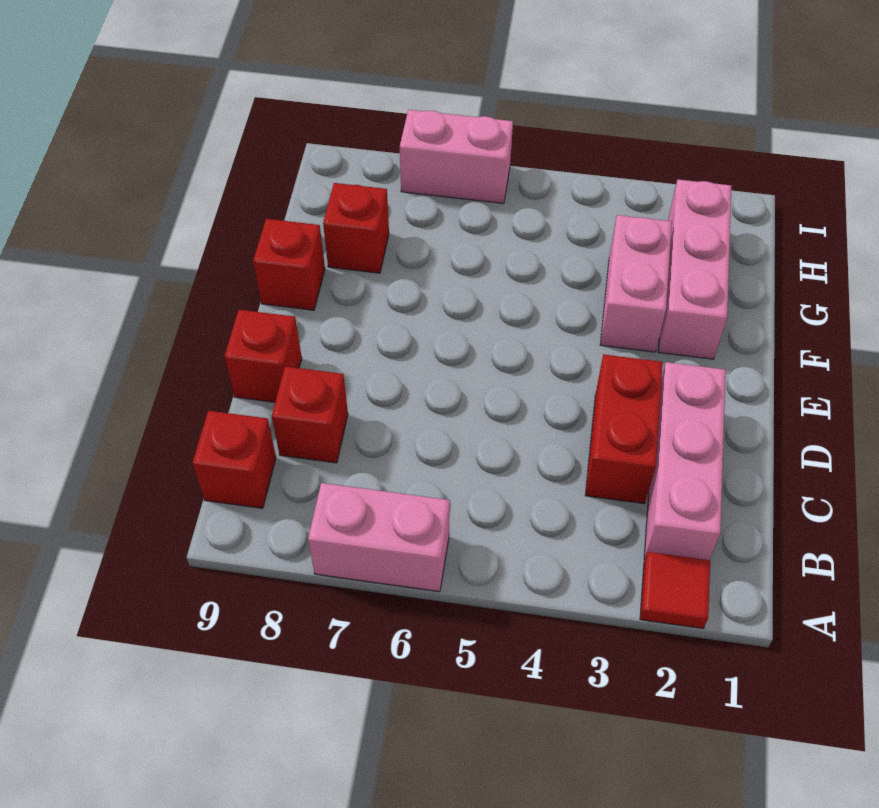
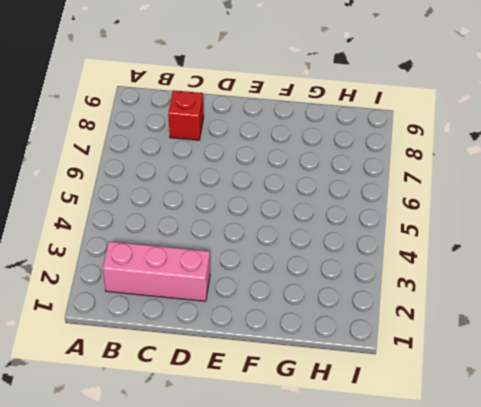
none -> red 1x1 tile [640,552,710,628]
none -> pink 1x2 brick [308,483,450,592]
none -> red 1x1 brick [192,411,276,508]

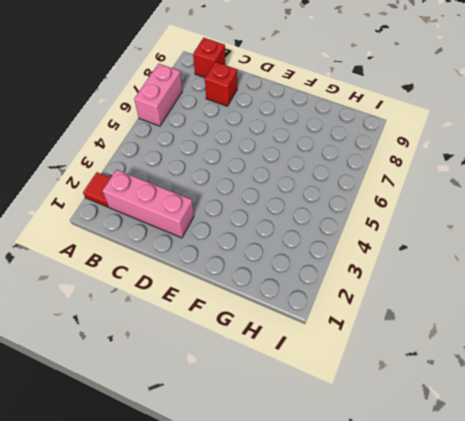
none -> red 1x2 brick [585,354,663,504]
none -> red 1x1 brick [225,310,302,402]
none -> pink 1x3 brick [658,179,731,359]

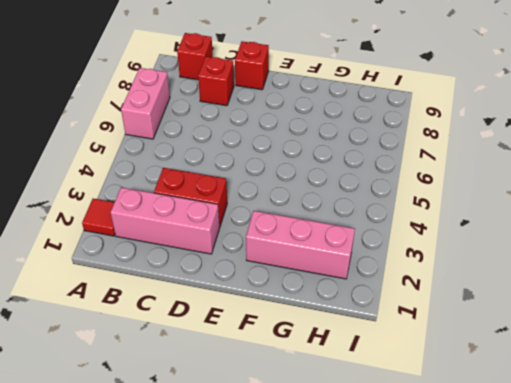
none -> pink 1x2 brick [600,215,672,352]
none -> red 1x1 brick [253,219,325,310]
none -> red 1x1 brick [323,183,389,273]

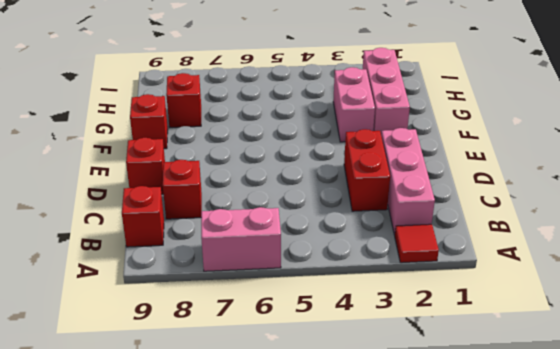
none -> pink 1x2 brick [400,110,513,204]

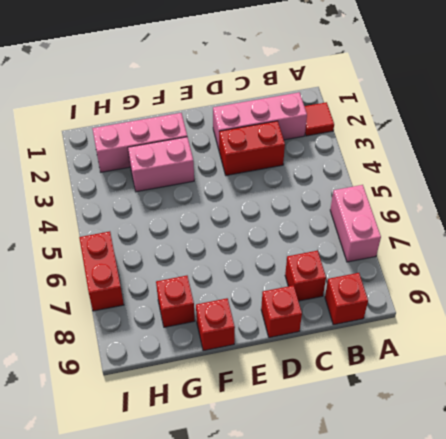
red 1x2 brick [79,231,124,311] -> pink 1x2 brick [400,110,513,204]

